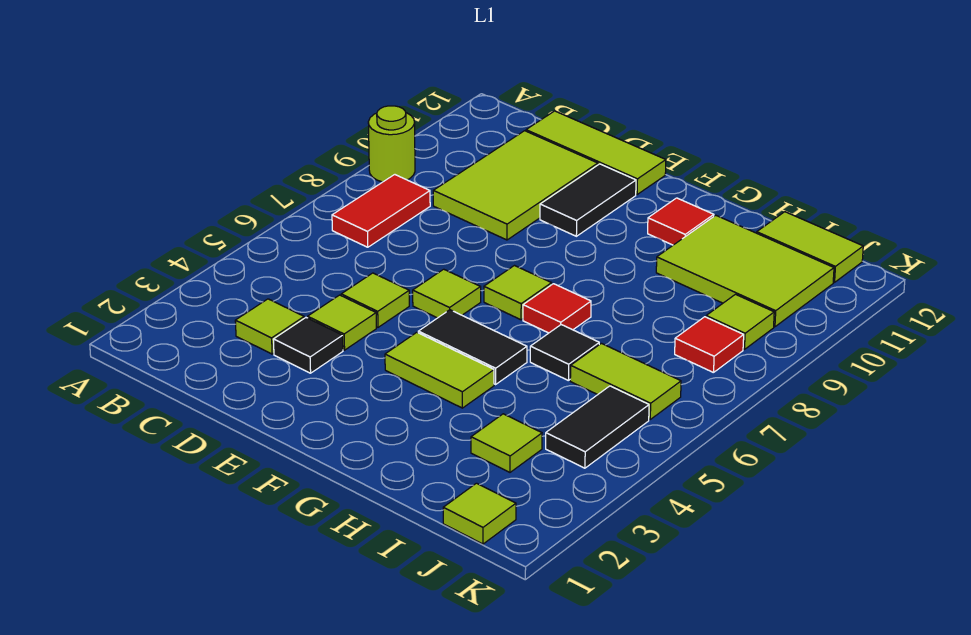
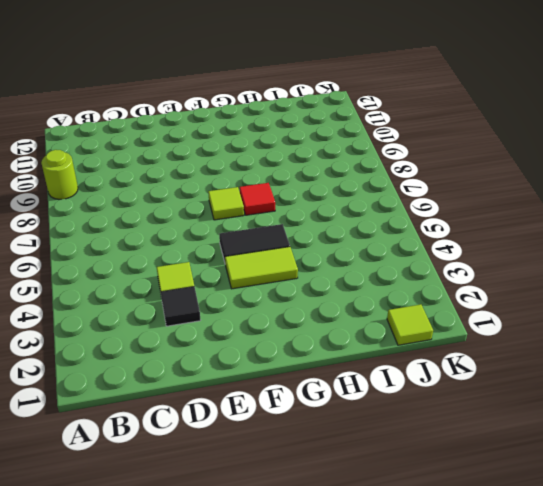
none -> red 1x2 tile [332,175,430,247]
none -> lime 1x1 tile [235,299,304,354]
none -> lime 2x3 tile [433,131,598,240]

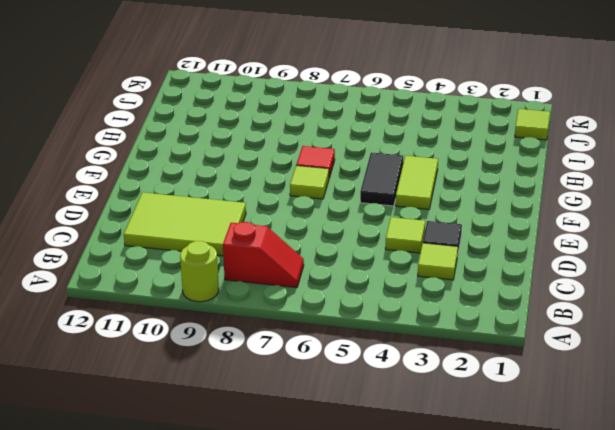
red 1x2 slope [223,222,304,288] -> red 1x2 tile [332,175,430,247]
none -> lime 1x3 tile [526,111,666,195]
none -> lime 1x1 tile [341,273,409,327]
none -> lime 1x1 tile [413,269,481,318]

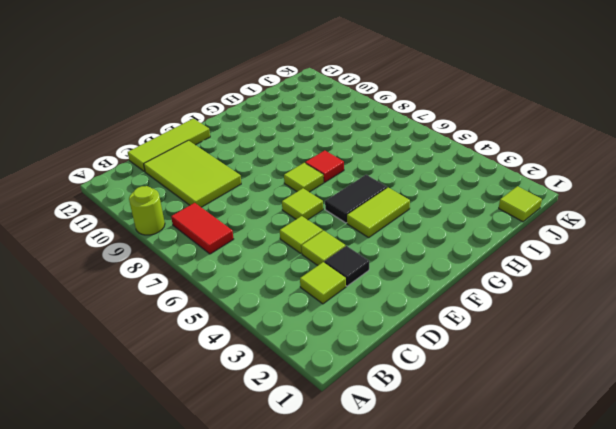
none -> black 1x2 tile [540,164,636,236]
none -> red 1x1 tile [648,198,714,245]
none -> black 1x1 tile [530,325,599,381]

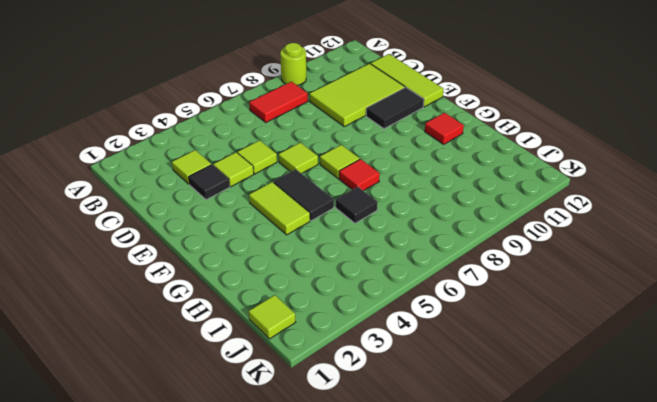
none -> lime 2x3 tile [656,215,834,327]
none -> lime 1x1 tile [471,414,542,472]
none -> lime 1x2 tile [570,343,681,419]

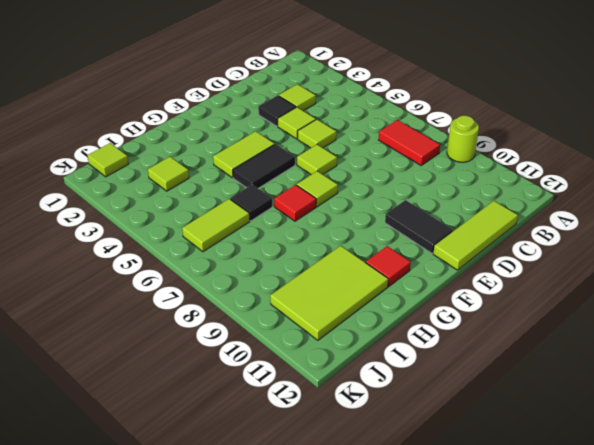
none -> lime 2x3 tile [433,131,598,240]
none -> lime 1x2 tile [757,212,863,282]
none -> black 1x2 tile [546,386,649,468]

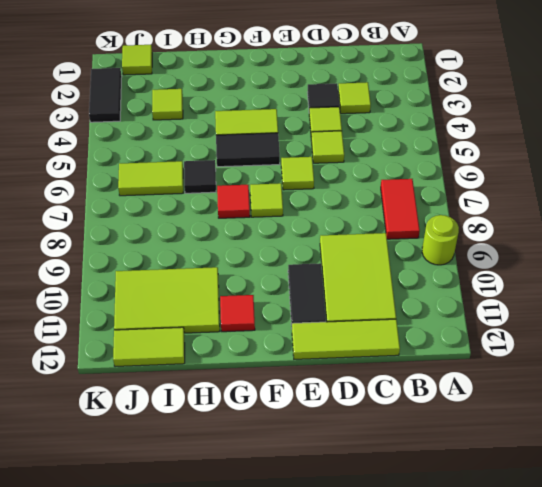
black 1x2 tile [89,68,122,122] -> black 1x2 tile moved to [546,386,649,468]
none -> red 1x1 tile [675,317,744,373]
none -> lime 1x1 tile [706,294,774,350]

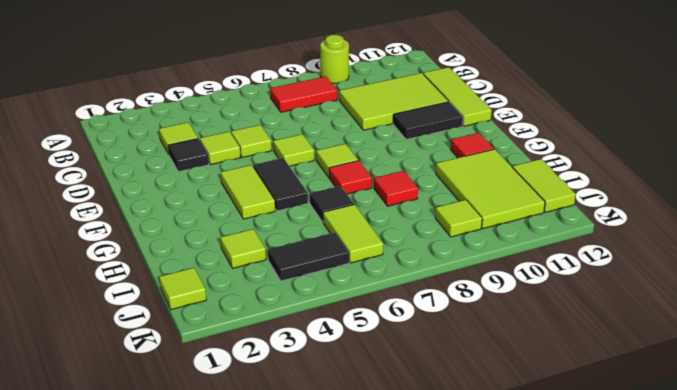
red 1x1 tile [374,171,418,206] -> red 1x1 tile moved to [675,317,744,373]

